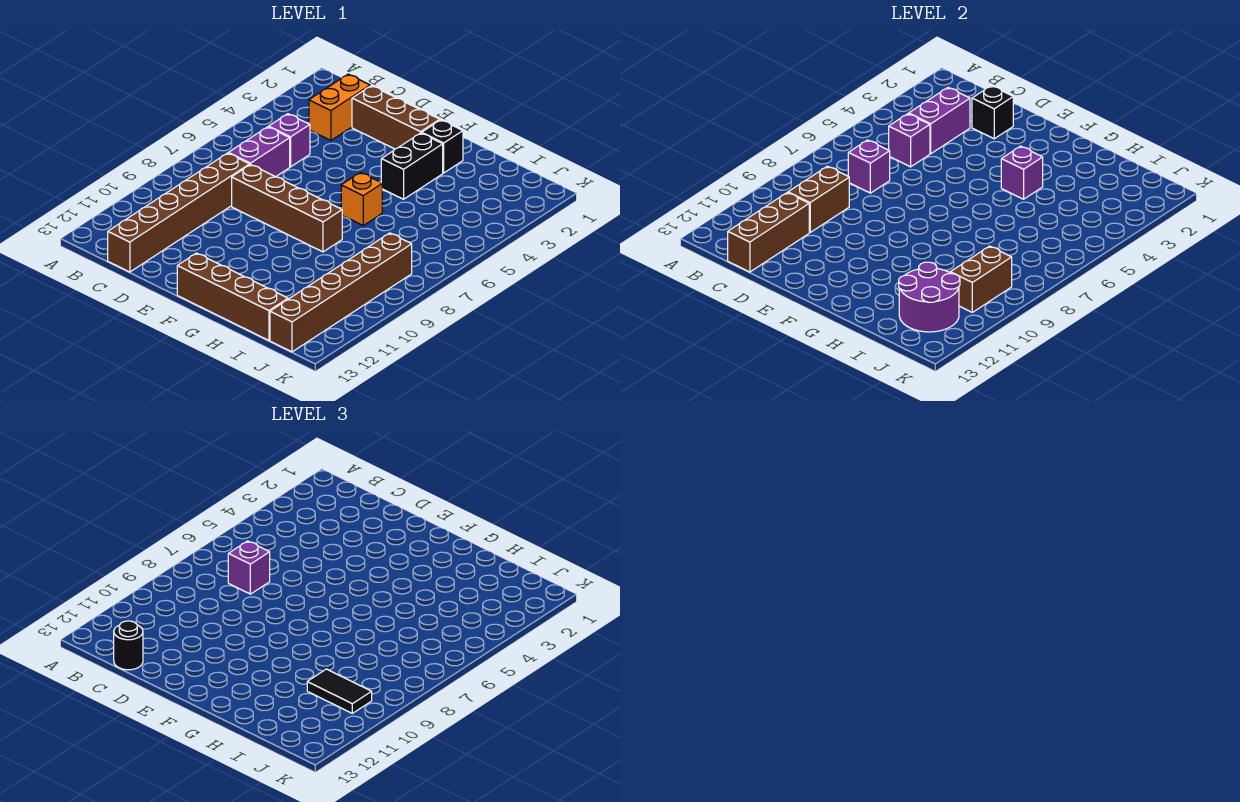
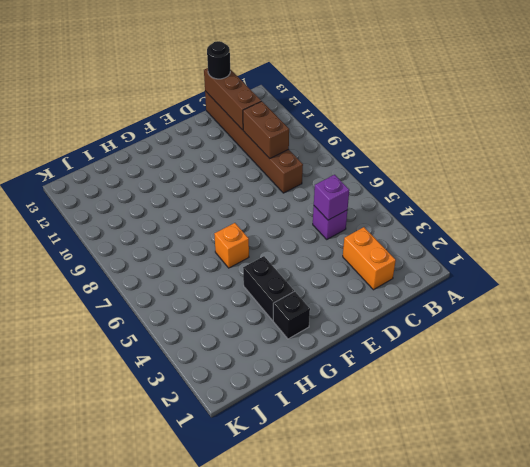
none -> purple 1x2 brick [228,127,290,177]
none -> brown 1x3 brick [352,86,440,149]
none -> brown 1x4 brick [232,165,342,252]

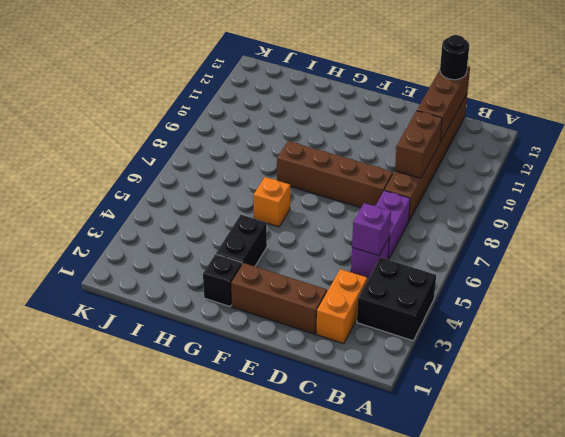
black 2x2 brick [357,258,436,341] -> none
none -> brown 1x4 brick [177,253,288,340]
none -> brown 1x6 brick [270,233,412,352]
none -> purple 1x2 brick [909,88,970,154]

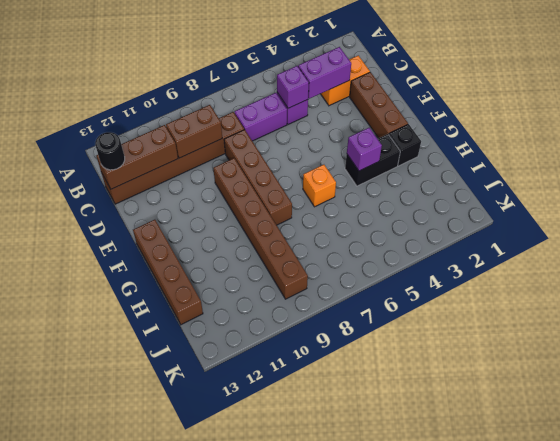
brown 1x6 brick [213,158,308,299] -> brown 1x6 brick turned to [270,233,412,352]
none -> purple 1x1 brick [848,140,890,193]
none -> black 1x1 brick [972,86,1013,139]
none -> purple 2x2 round brick [899,262,960,332]

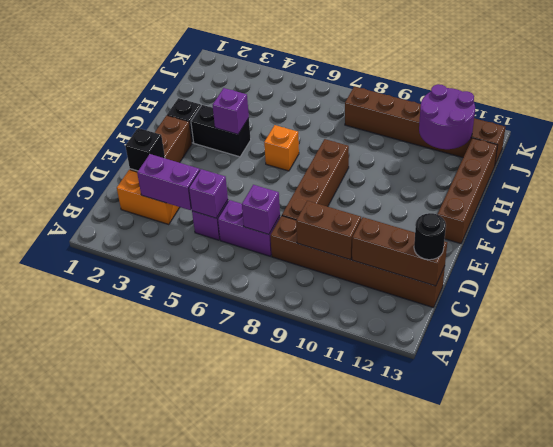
none -> brown 1x2 brick [950,246,1012,312]
none -> purple 1x1 brick [228,541,270,594]
none -> black 1x2 tile [307,669,372,713]

